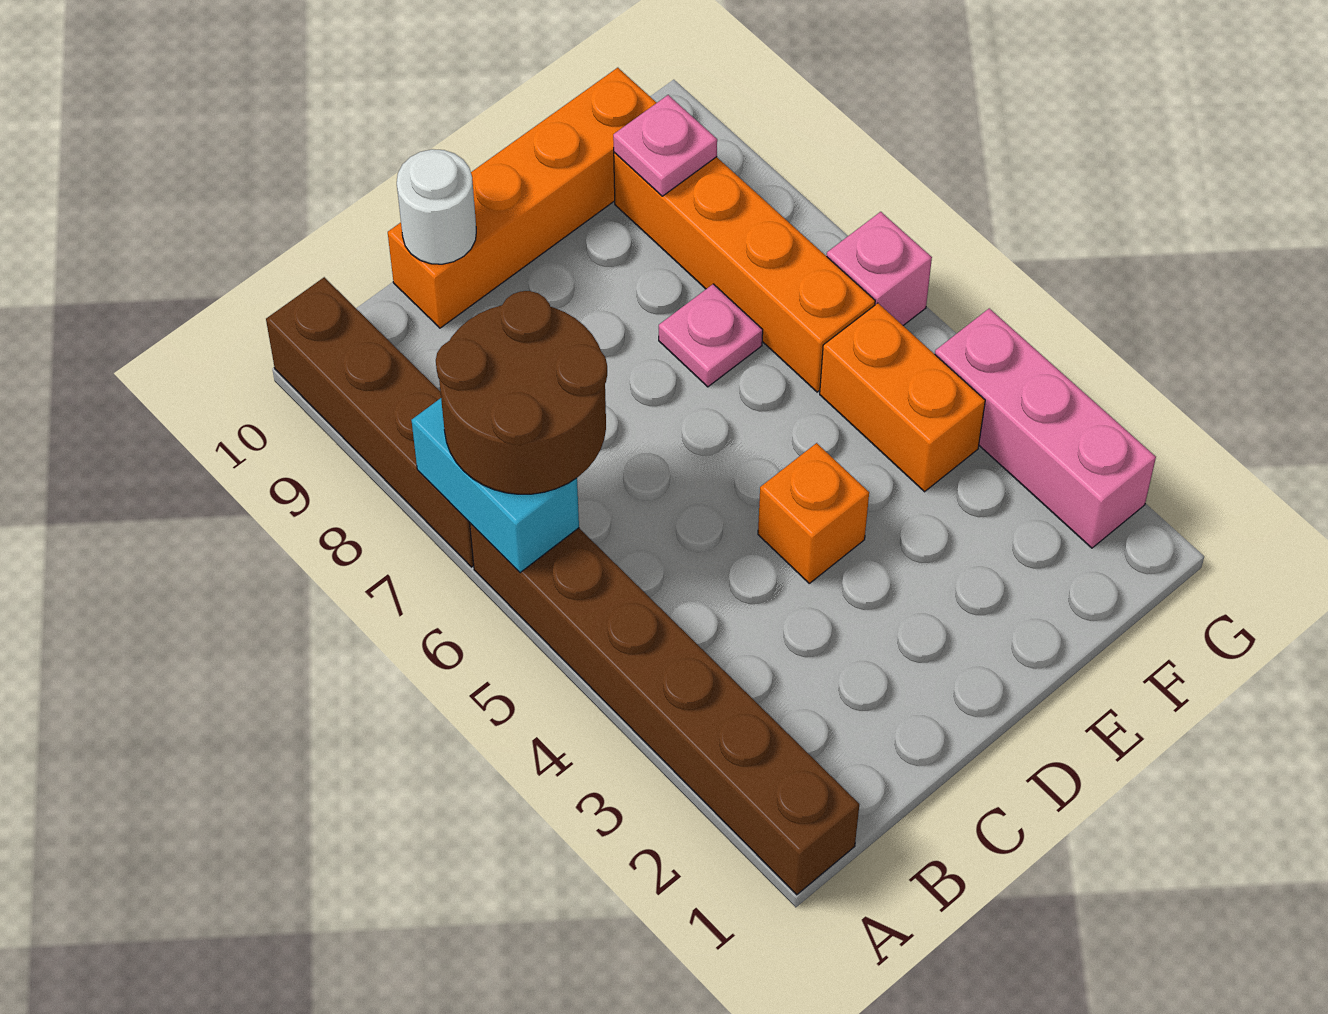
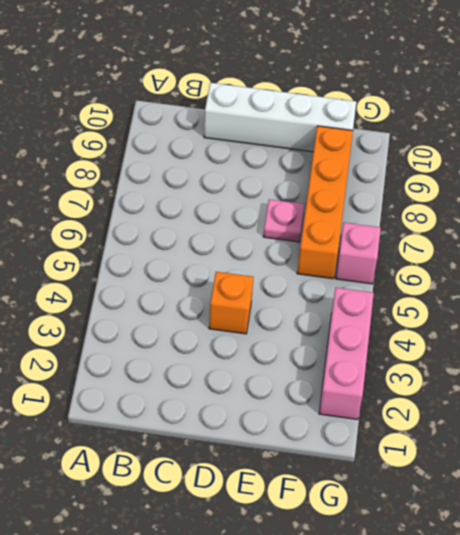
white 1x4 brick [204,83,356,152] -> orange 1x4 brick [388,68,657,328]
none -> brown 1x6 brick [470,523,859,895]
none -> brown 1x4 brick [266,277,474,567]
none -> orange 1x2 brick [820,303,985,492]

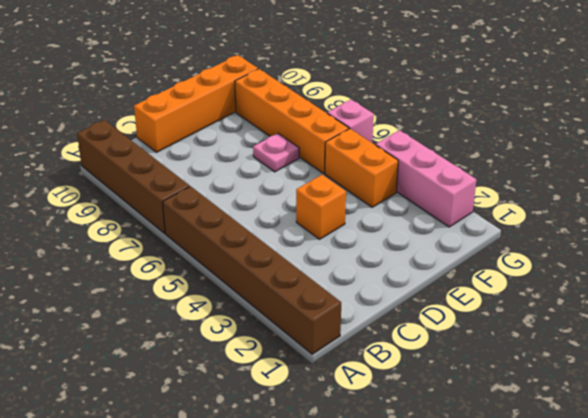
none -> cyan 1x2 brick [411,398,579,573]
none -> white 1x1 round brick [397,149,476,264]
none -> pink 1x1 plate [613,95,717,196]

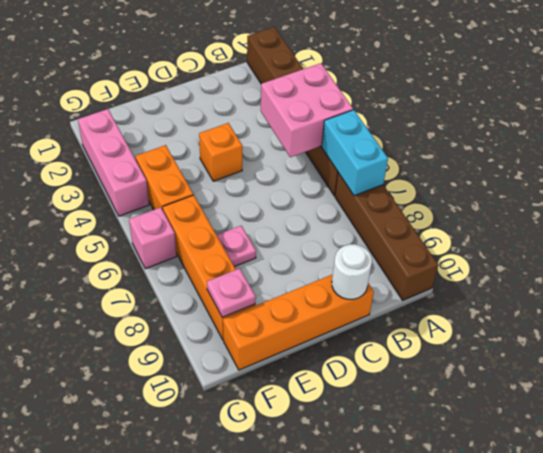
pink 2x2 brick [261,63,353,157] -> none
none -> brown 2x2 round brick [436,291,607,494]

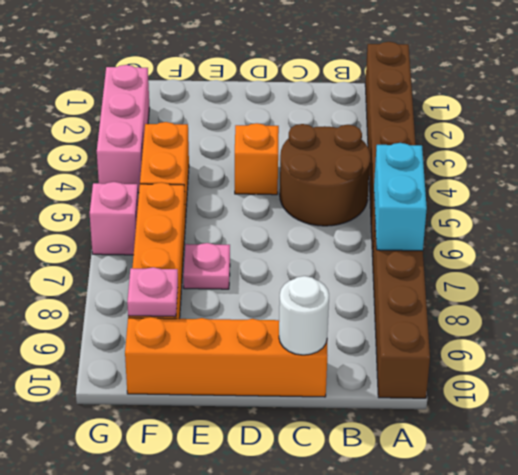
brown 2x2 round brick [280,124,370,226] -> brown 2x2 round brick moved to [436,291,607,494]

